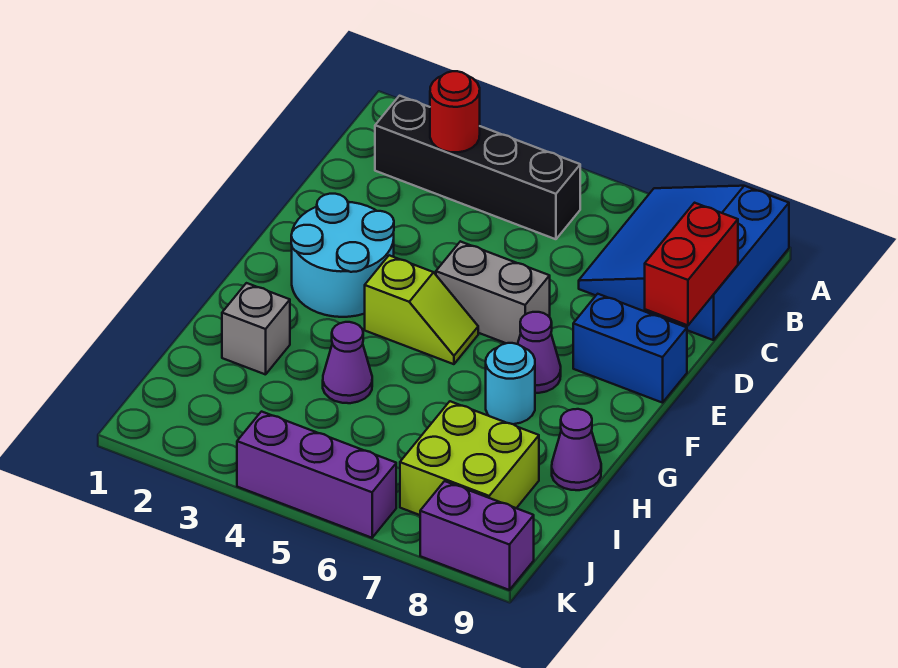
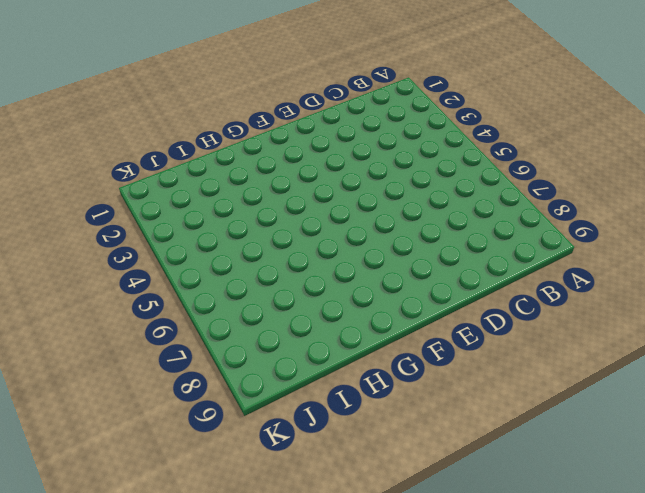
none -> blue 3x3 slope [579,186,789,340]
none -> black 1x4 brick [375,96,580,239]
none -> cyan 2x2 round brick [291,194,394,317]

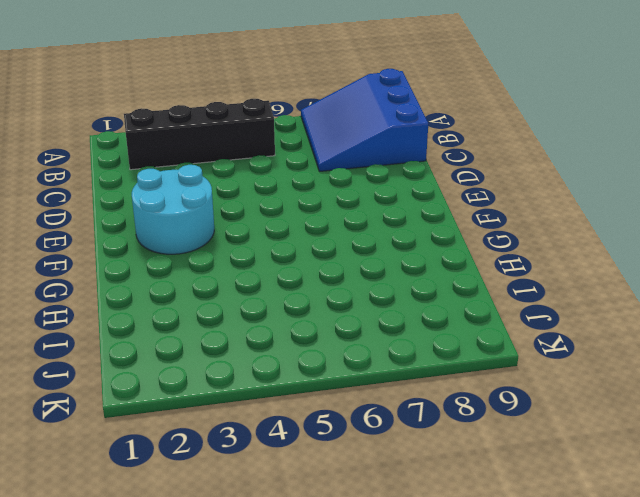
none -> grey 1x2 brick [436,241,550,344]
none -> blue 1x2 brick [573,294,687,403]
none -> lime 1x2 slope [365,255,478,364]

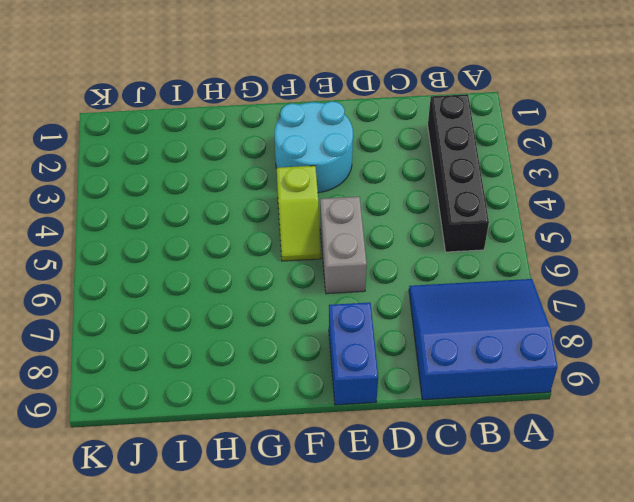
none -> purple 1x1 cone [518,312,561,393]
none -> cyan 1x1 round brick [486,343,535,424]
none -> grey 1x1 brick [222,283,290,375]

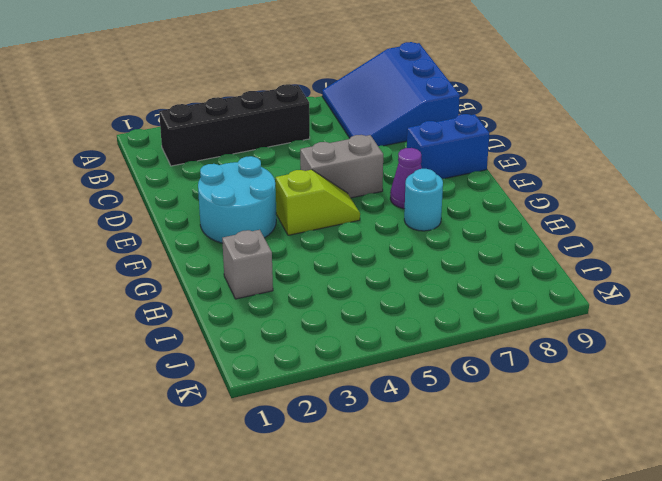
none -> purple 1x1 cone [323,322,372,403]
none -> purple 1x1 cone [552,409,601,490]
none -> lime 2x2 brick [400,401,539,515]

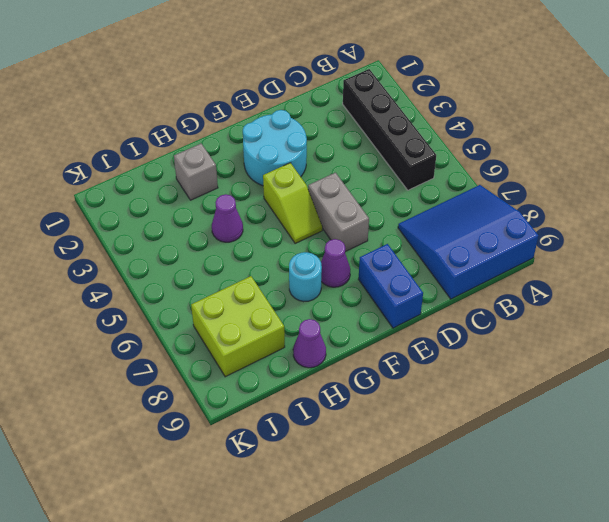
none -> purple 1x3 brick [237,412,396,538]
none -> purple 1x2 brick [420,481,534,590]
none -> red 1x1 round brick [430,71,480,152]

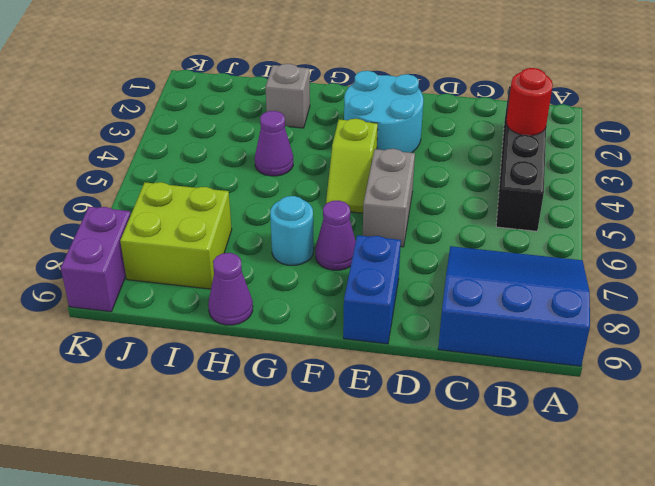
none -> purple 1x3 brick [237,412,396,538]
none -> red 1x2 brick [645,203,738,325]

